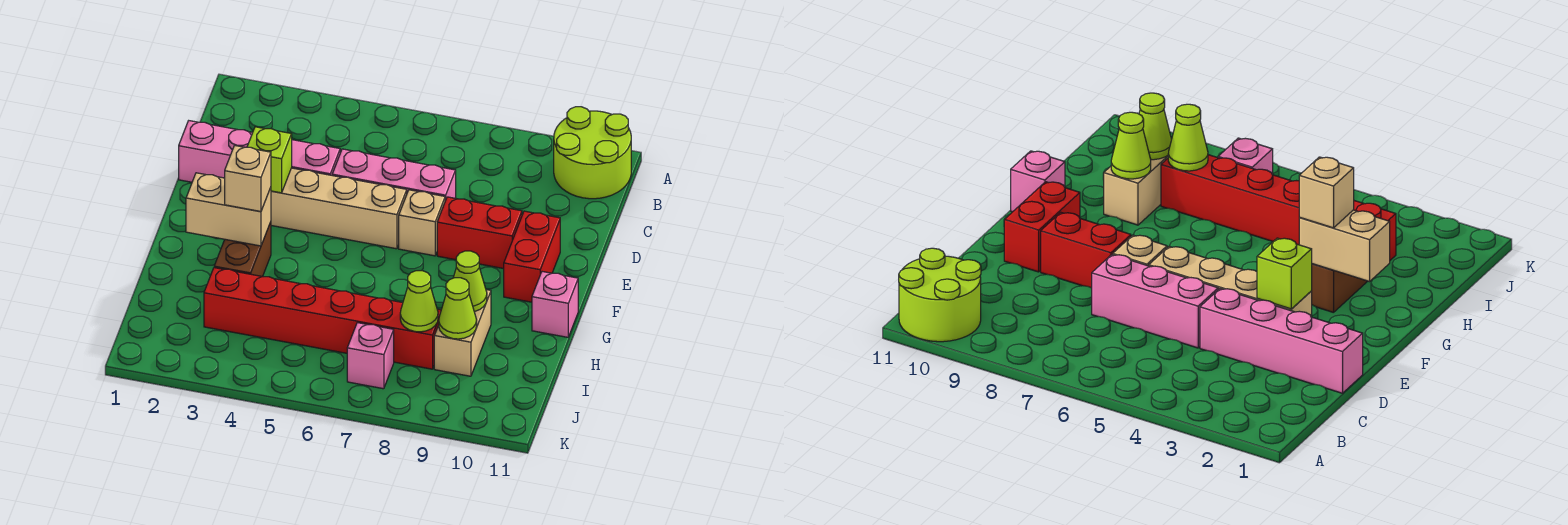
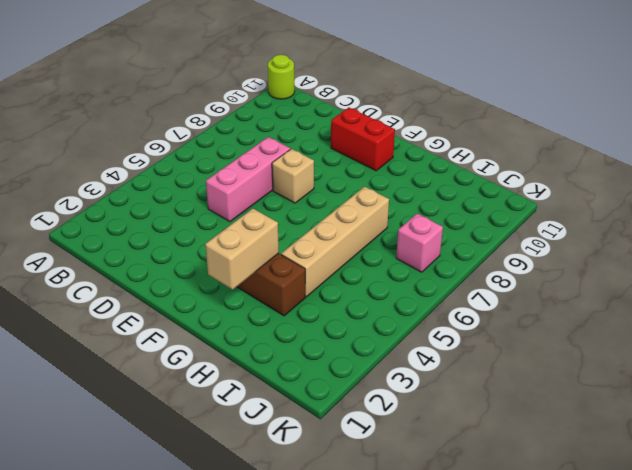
lime 1x1 round brick [268,55,295,99] -> lime 2x2 round brick [554,107,631,199]
tan 1x4 brick [281,186,389,297] -> tan 1x4 brick moved to [271,168,407,249]
none -> pink 1x4 brick [179,121,340,182]
none -> red 1x2 brick [437,197,522,269]
none -> pink 1x1 brick [532,272,578,337]

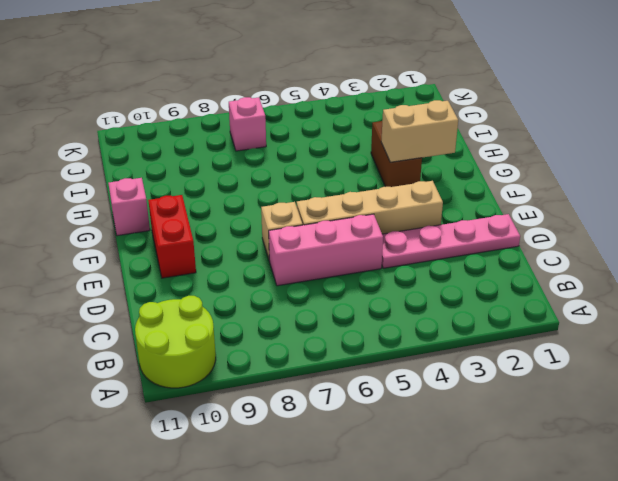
pink 1x4 plate [382,214,520,268] -> pink 1x4 brick [179,121,340,182]
none -> red 1x2 brick [437,197,522,269]
none -> tan 1x2 brick [434,290,491,376]
none -> red 1x6 brick [204,268,441,369]

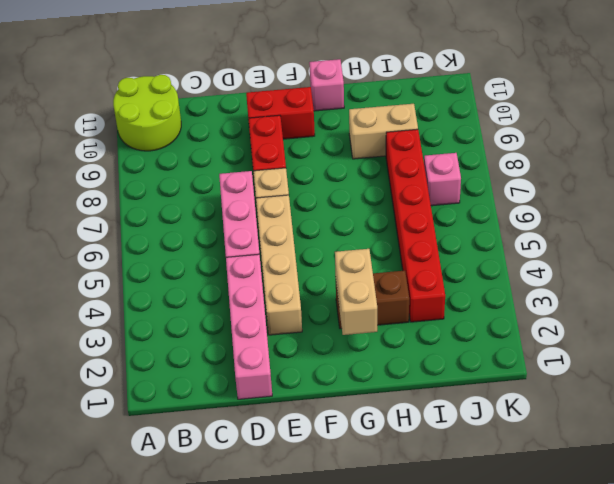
none -> lime 1x1 brick [247,127,292,193]
none -> lime 1x1 cone [453,251,487,312]
none -> lime 1x1 cone [400,271,438,332]

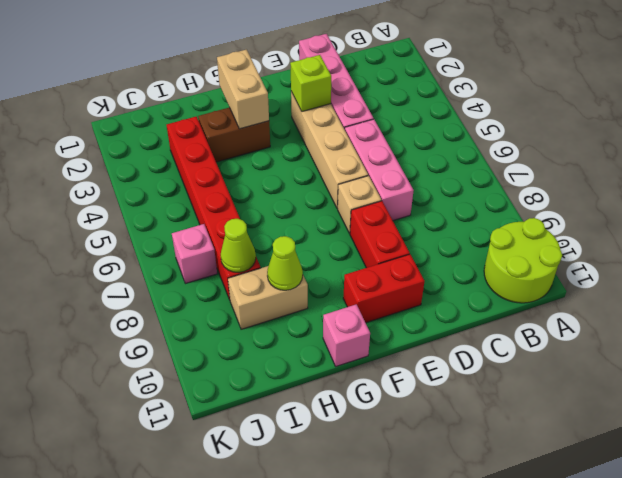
none -> lime 1x1 cone [439,278,477,339]
none -> tan 1x1 brick [225,145,271,211]

